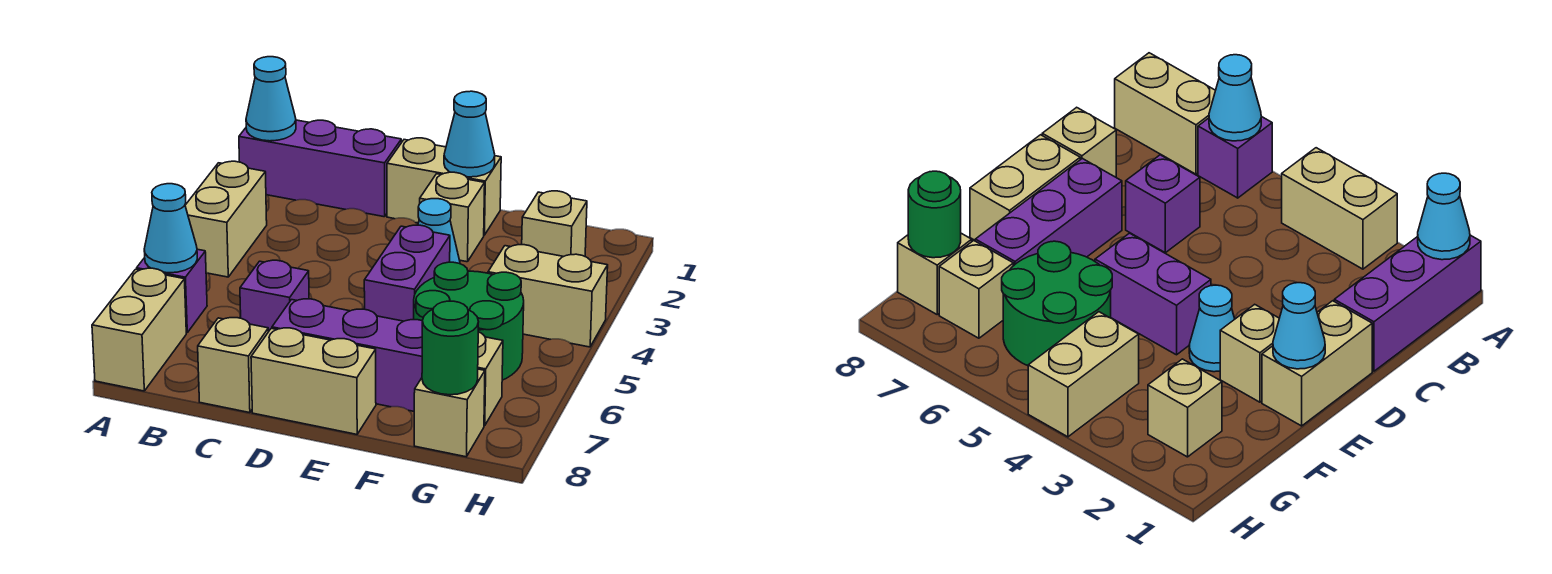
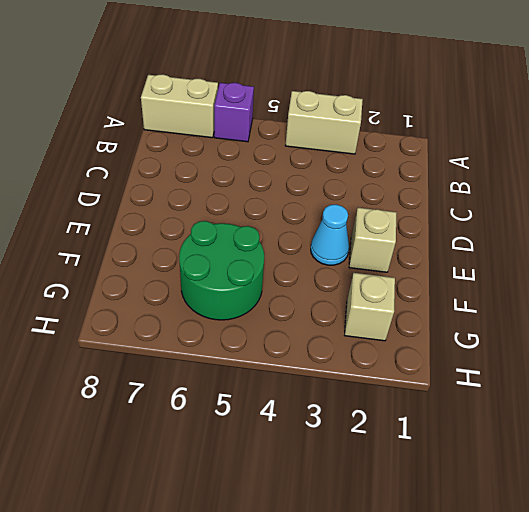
none -> purple 1x3 brick [239,120,401,217]
none -> purple 1x1 brick [240,260,309,331]
none -> tan 1x1 brick [198,318,269,413]

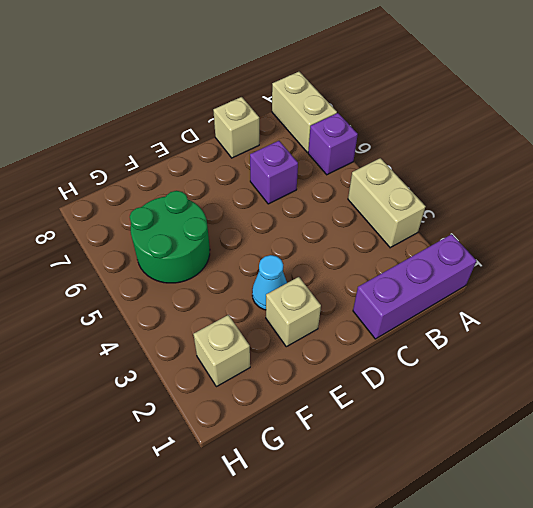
none -> tan 1x2 brick [387,138,501,235]
none -> purple 1x3 brick [272,299,422,411]
none -> tan 1x2 brick [251,328,376,434]

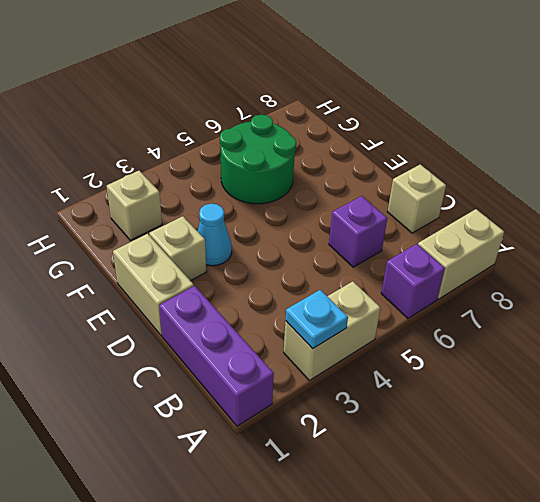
cyan 1x1 plate [286,290,348,349] -> none
none -> purple 1x3 brick [272,299,422,411]
none -> tan 1x2 brick [251,328,376,434]
none -> purple 1x2 brick [364,225,450,321]

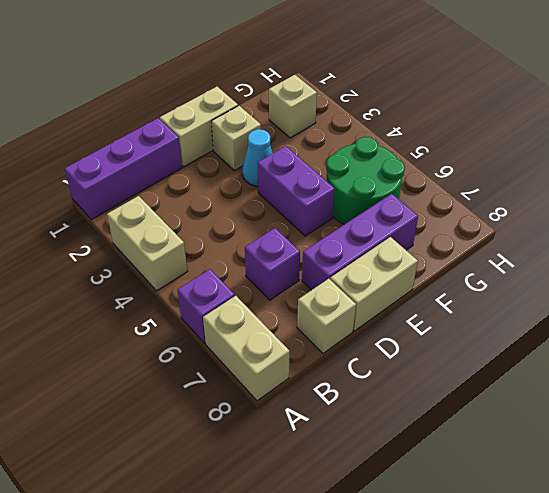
none -> tan 1x2 brick [488,245,608,347]
none -> tan 1x1 brick [478,332,503,426]
none -> tan 1x1 brick [414,369,485,457]

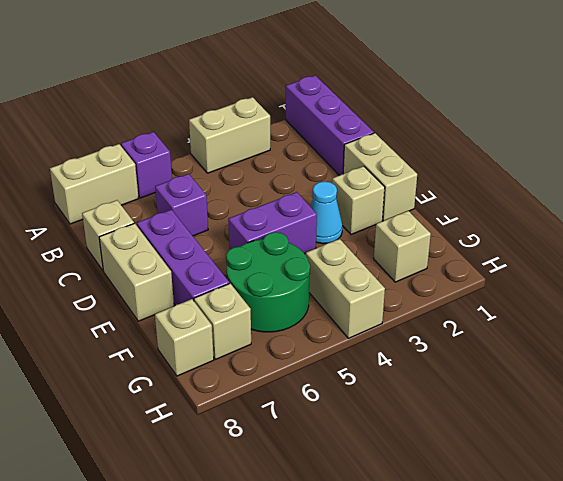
none -> cyan 1x1 cone [246,57,296,141]
none -> cyan 1x1 cone [144,184,197,273]
none -> cyan 1x1 cone [444,91,495,177]

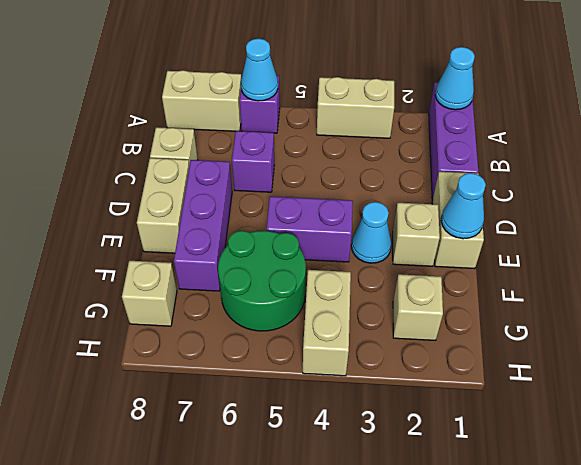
none -> tan 1x1 brick [478,332,503,426]
none -> green 1x1 round brick [422,301,478,395]

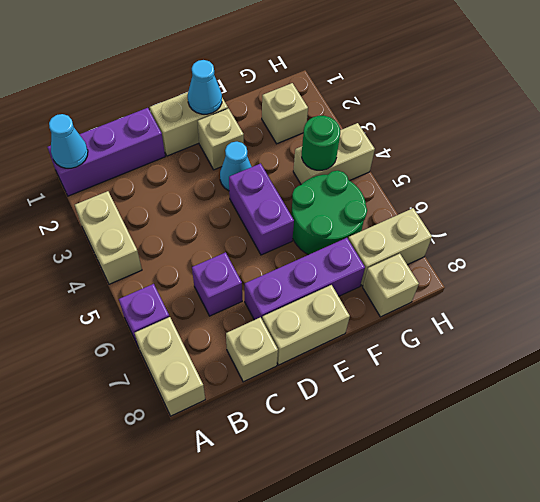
green 1x1 round brick [302,116,340,170] -> green 1x1 round brick moved to [422,301,478,395]
tan 1x2 brick [348,208,432,286] -> tan 1x1 brick [478,332,503,426]
none -> cyan 1x1 cone [144,184,197,273]

